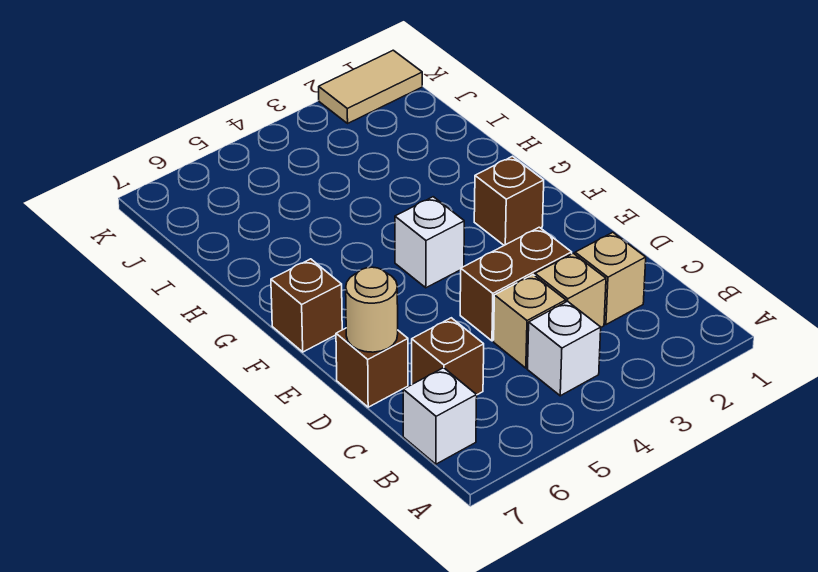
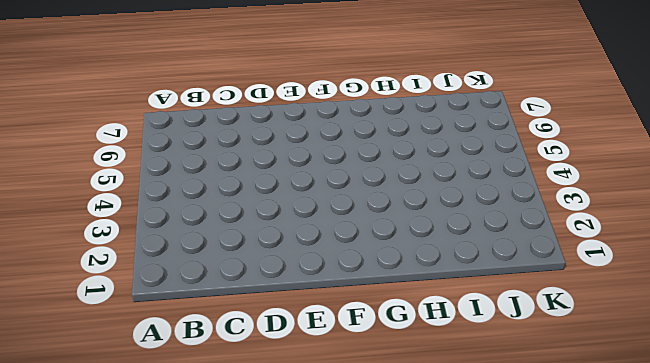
none -> white 1x1 brick [528,301,601,396]
none -> white 1x1 brick [403,368,477,464]
none -> tan 1x1 brick [575,232,646,325]

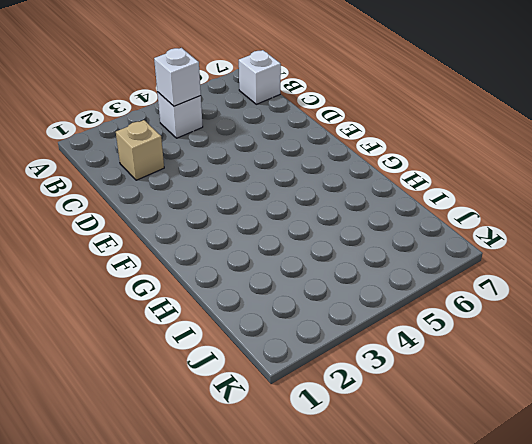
white 1x1 brick [154,48,201,106] -> white 1x1 brick moved to [395,197,464,288]
none -> tan 1x1 brick [535,253,606,327]
none -> tan 1x1 brick [494,275,566,368]
none -> brown 1x1 brick [412,318,484,395]

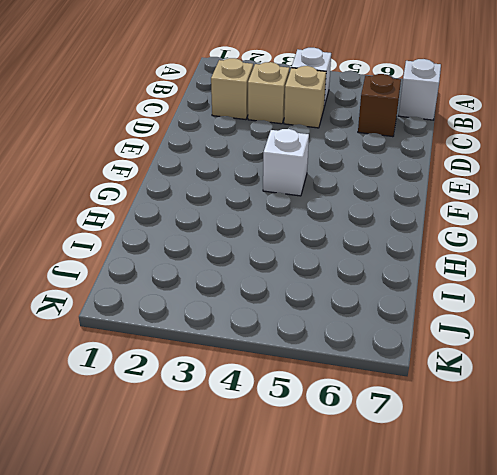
none -> brown 1x2 brick [460,227,572,341]
none -> brown 1x1 brick [336,328,408,407]
none -> brown 1x1 brick [474,156,544,245]

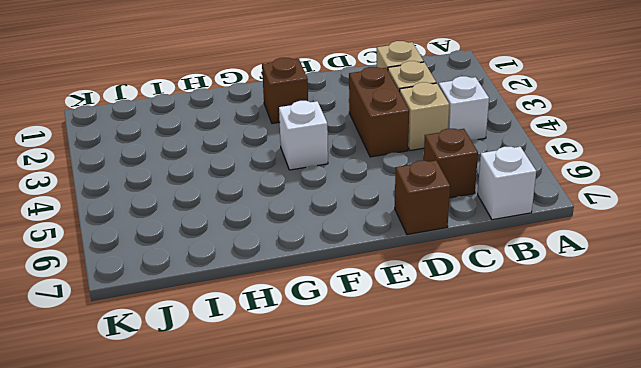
none -> brown 1x1 brick [271,259,342,352]
none -> tan 1x2 tile [319,50,422,123]
none -> tan 1x1 round brick [346,267,398,352]

